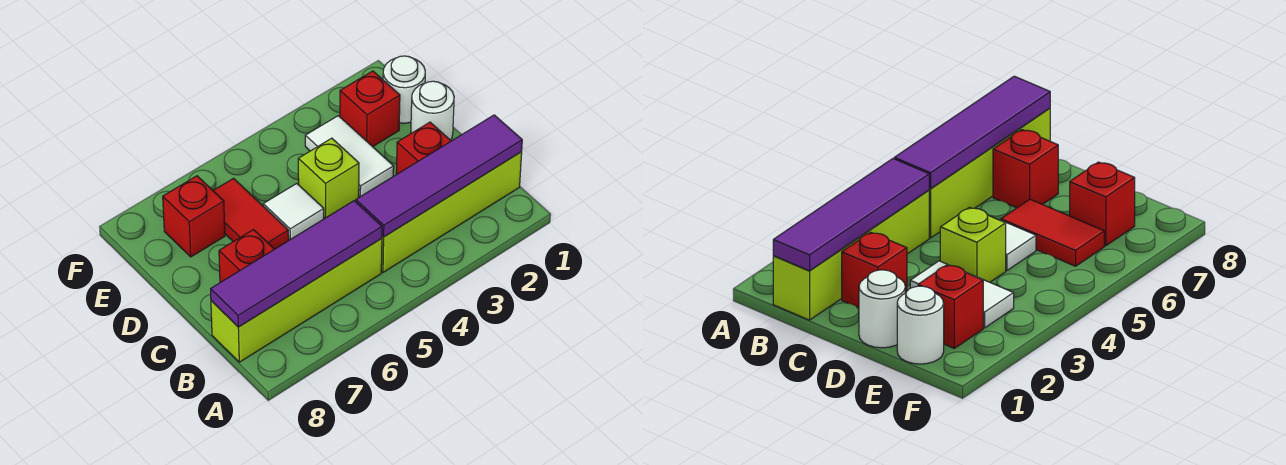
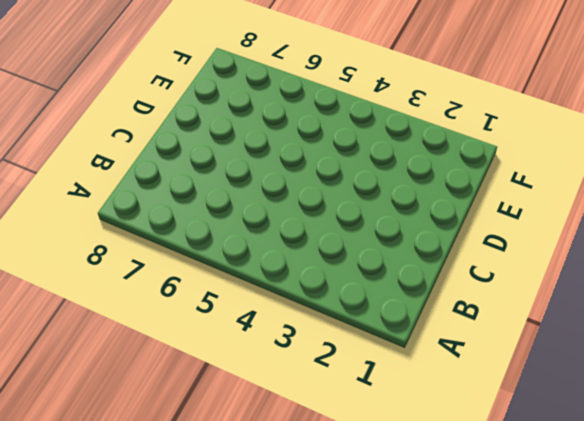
none -> lime 1x4 brick [381,152,522,272]
none -> lime 1x4 brick [211,239,382,362]
none -> red 1x1 brick [396,122,451,175]

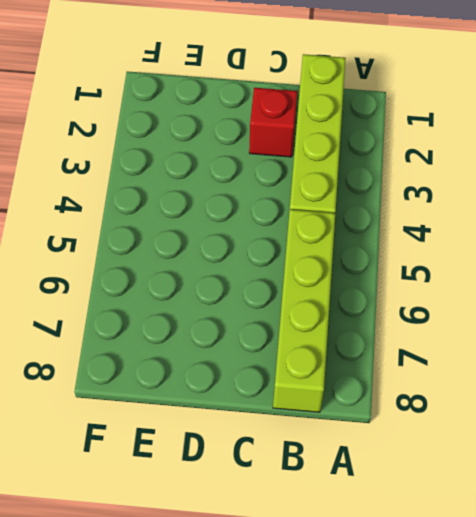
none -> red 1x1 brick [219,230,274,282]
none -> white 1x1 round brick [411,81,454,140]
none -> white 1x2 tile [305,116,394,197]

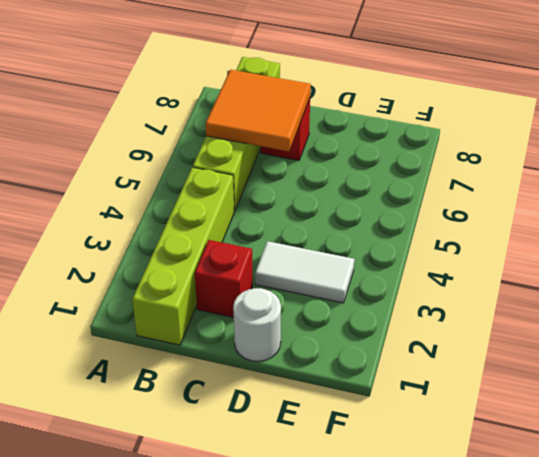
orange 2x2 tile [205,70,311,151] -> purple 1x4 tile [211,201,382,327]
none -> lime 1x1 brick [298,138,359,218]
none -> white 1x1 tile [263,183,324,240]
none -> red 1x2 tile [213,179,289,249]

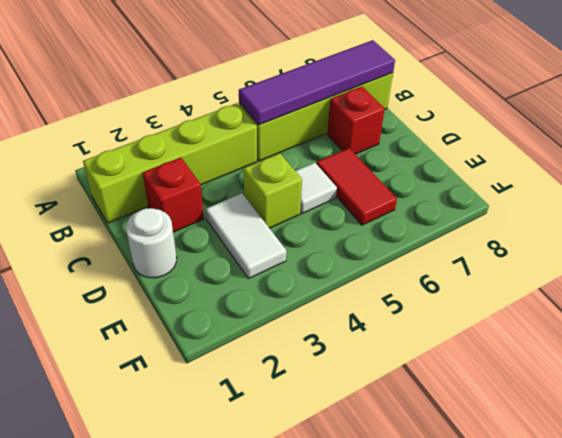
none -> white 1x1 round brick [383,56,425,123]
none -> red 1x1 brick [340,71,400,147]
none -> red 1x1 brick [163,176,225,257]

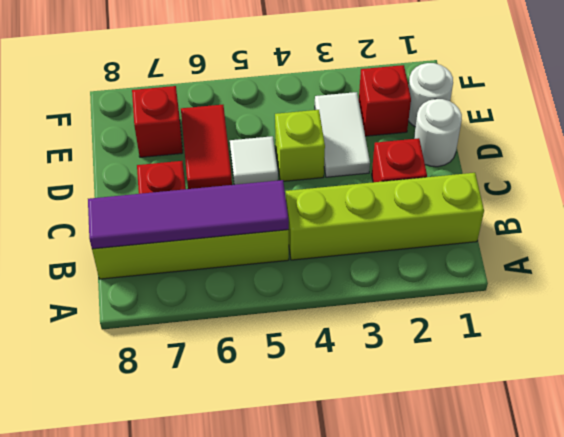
none -> purple 1x4 tile [356,115,522,237]

